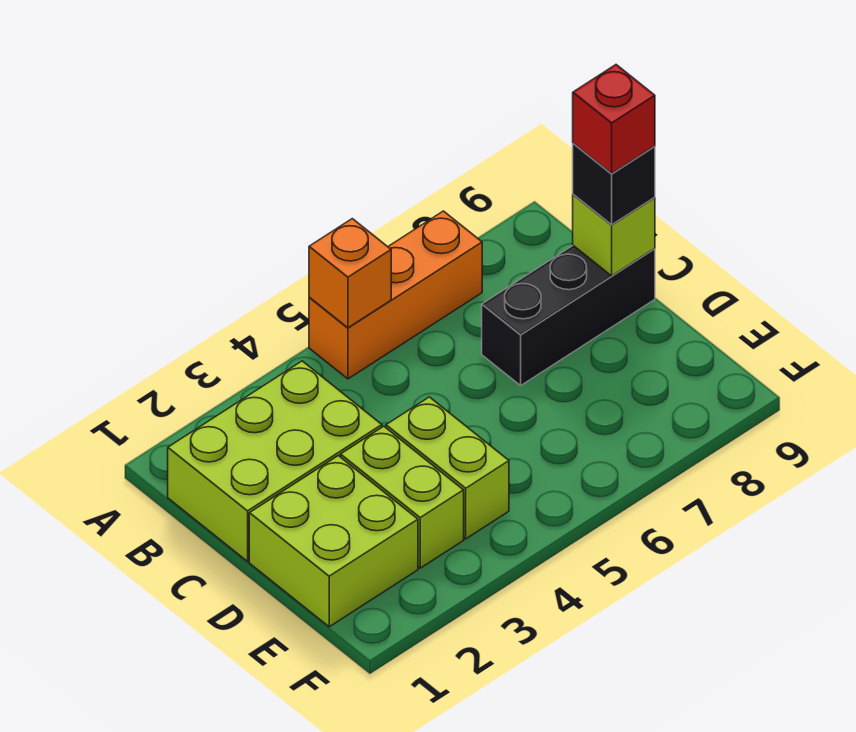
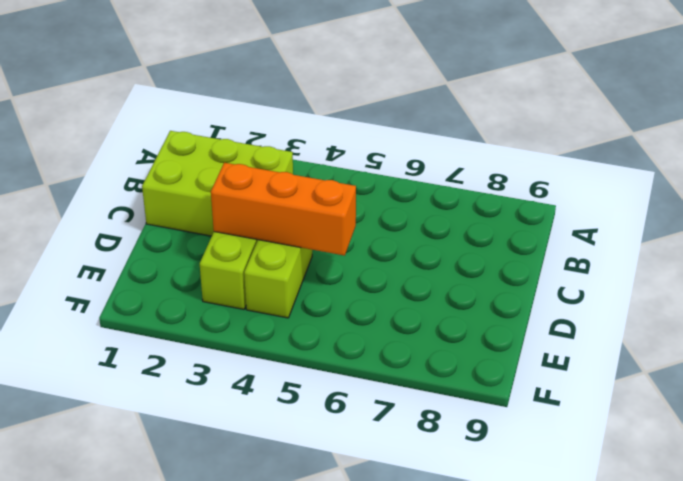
orange 1x3 brick [211,163,356,256] -> orange 1x3 brick moved to [309,211,482,379]
none -> black 1x3 brick [482,246,655,385]
none -> lime 2x2 brick [249,456,418,627]

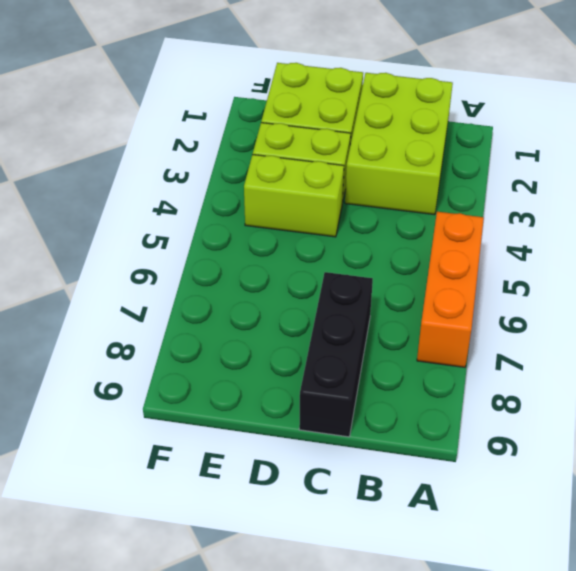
none -> orange 1x1 brick [309,219,391,328]
none -> lime 1x1 brick [573,194,655,276]

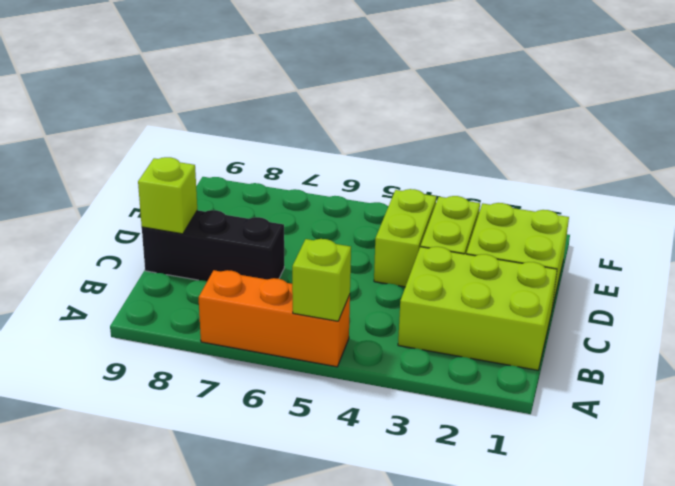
lime 1x1 brick [292,239,351,321] -> orange 1x1 brick [309,219,391,328]
none -> black 1x1 brick [573,143,655,225]
none -> red 1x1 brick [573,65,655,173]

